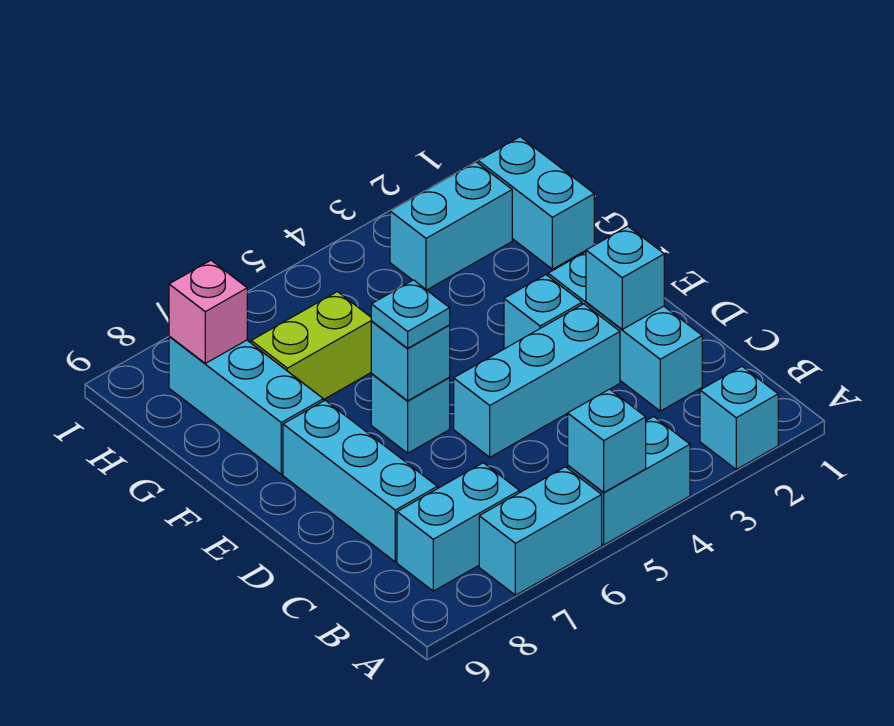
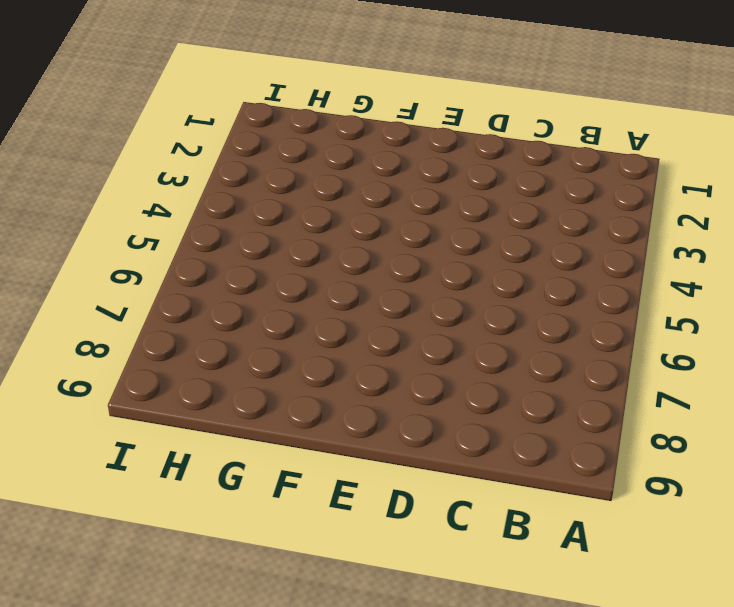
none -> cyan 1x1 brick [700,366,778,469]
none -> cyan 1x2 brick [568,417,690,545]
none -> cyan 1x2 brick [479,467,602,595]

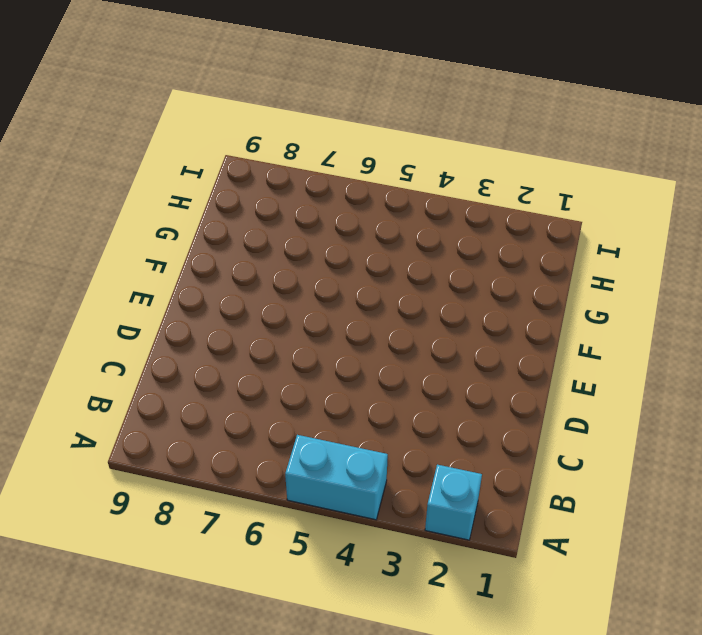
none -> cyan 1x2 brick [479,467,602,595]
none -> cyan 1x2 brick [397,463,519,591]
none -> cyan 1x3 brick [548,252,702,411]

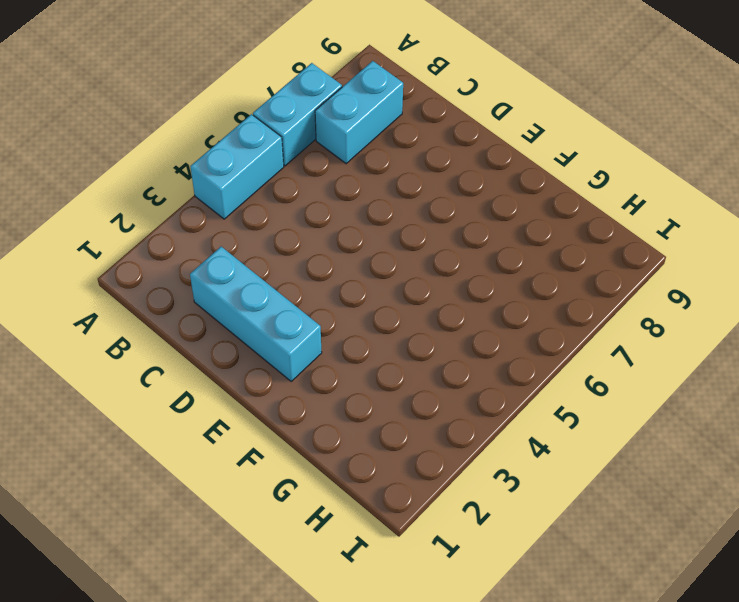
none -> cyan 1x1 brick [700,366,778,469]
none -> cyan 1x3 brick [283,400,437,562]
none -> cyan 1x3 brick [454,304,620,457]

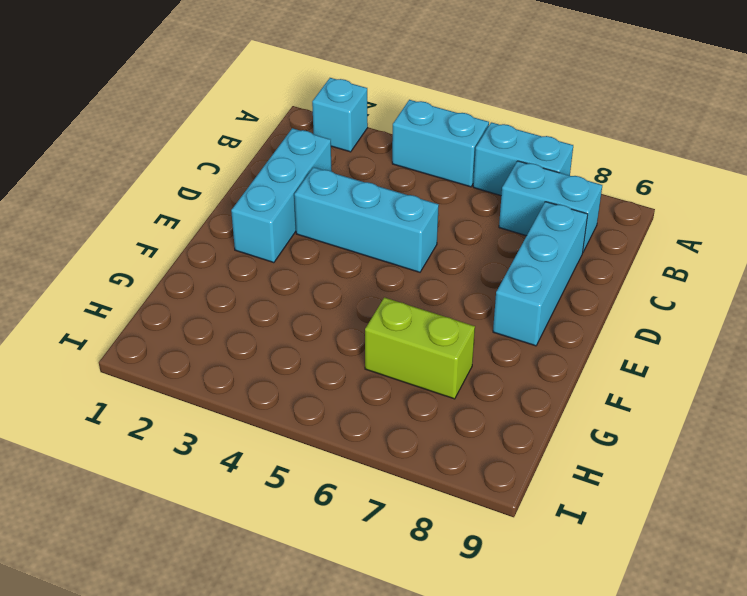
none -> cyan 1x1 brick [504,275,582,349]
none -> cyan 1x1 brick [371,374,450,453]
none -> cyan 1x3 brick [169,336,323,474]

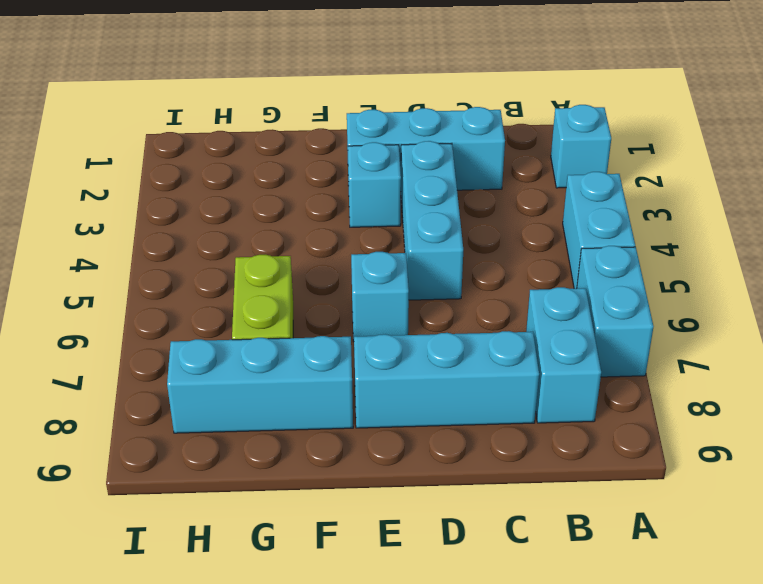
none -> cyan 1x2 brick [478,137,594,269]
none -> cyan 1x2 brick [390,162,512,290]
none -> cyan 1x1 brick [568,389,646,493]

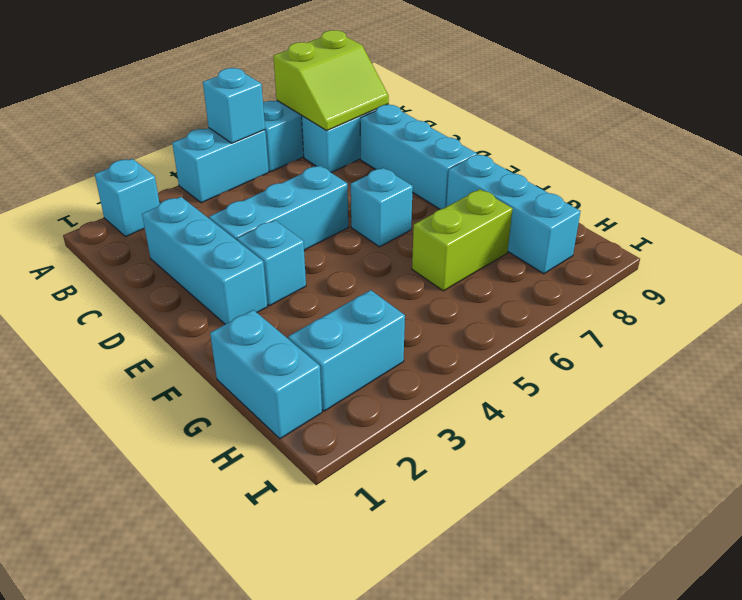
lime 2x2 slope [273,30,389,130] -> none
none -> cyan 1x1 brick [586,226,664,329]
none -> cyan 1x1 brick [371,322,450,401]
none -> pink 1x1 brick [169,260,247,363]

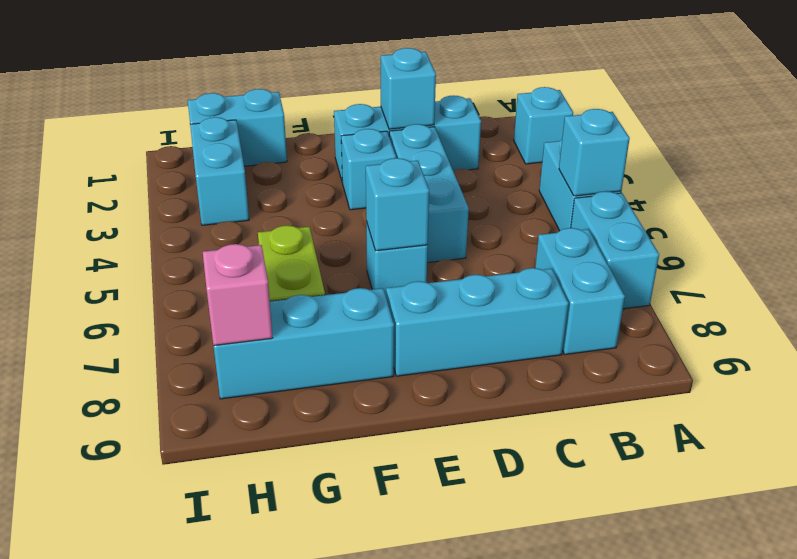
none -> cyan 1x1 plate [371,280,450,348]

